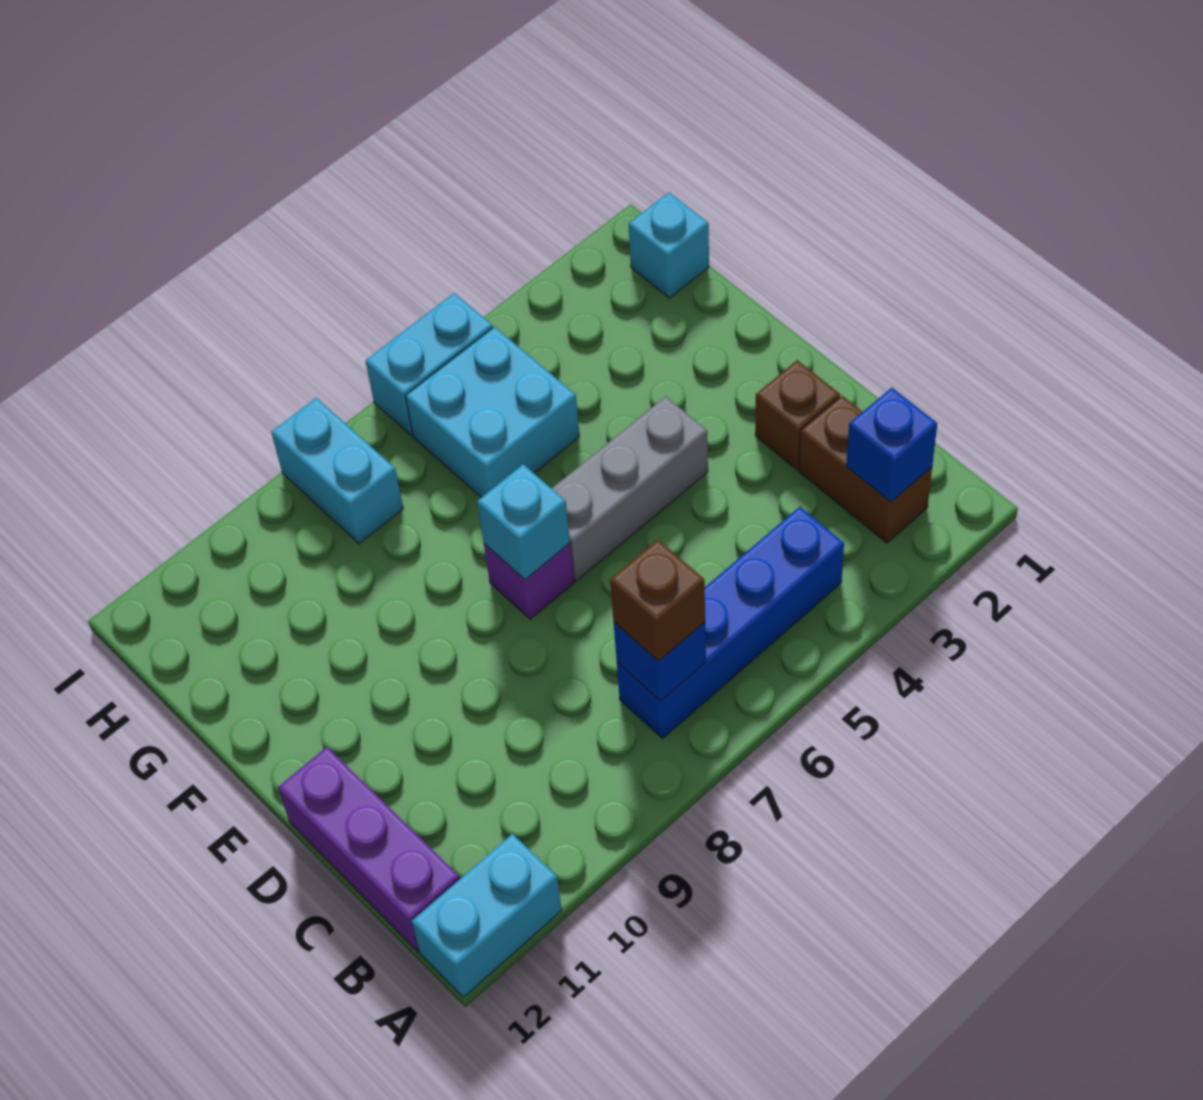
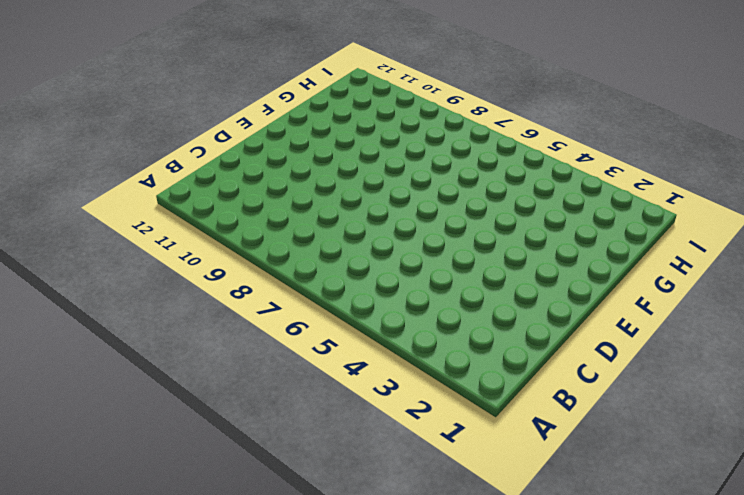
none -> cyan 1x2 brick [412,834,562,997]
none -> brown 1x2 brick [799,396,932,543]
none -> blue 1x4 brick [617,507,844,738]

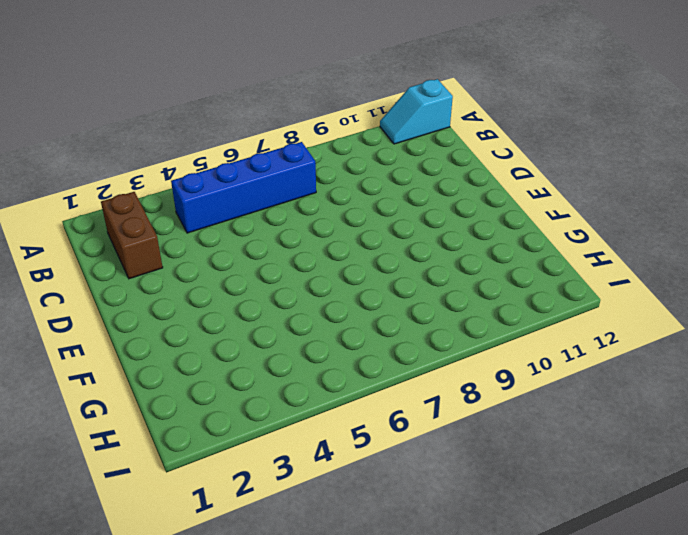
cyan 1x2 slope [380,79,453,144] -> cyan 1x2 brick [412,834,562,997]
none -> purple 1x3 brick [278,747,460,952]
none -> brown 1x1 brick [755,360,840,470]
none -> grey 1x3 brick [551,396,708,581]

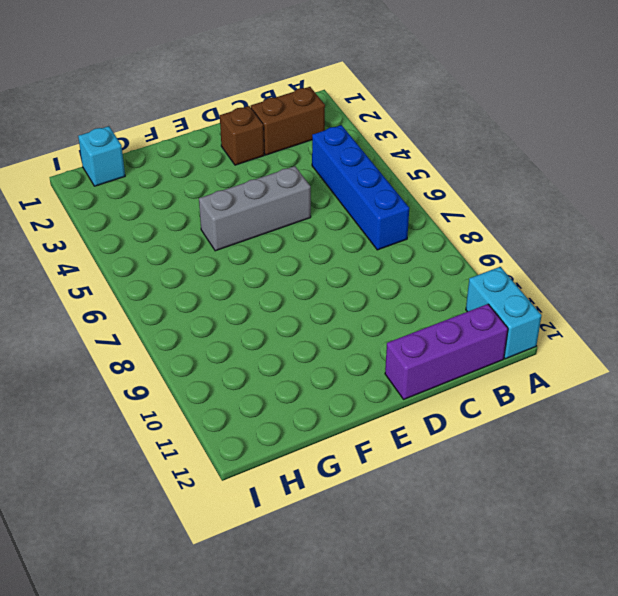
grey 1x3 brick [199,166,311,251] -> grey 1x3 brick turned to [551,396,708,581]
none -> purple 1x1 brick [484,543,574,619]
none -> cyan 2x2 brick [406,327,580,498]
none -> cyan 1x2 brick [271,398,403,544]

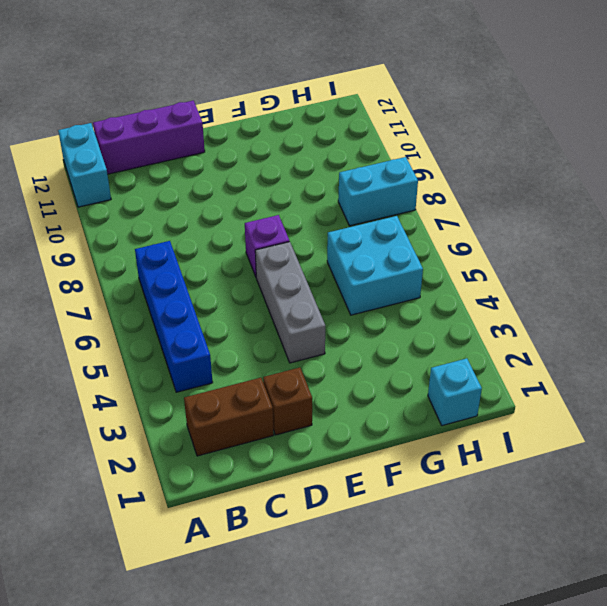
none -> cyan 1x2 brick [365,293,493,435]
none -> blue 1x1 brick [846,388,937,502]
none -> blue 1x1 brick [614,622,706,701]

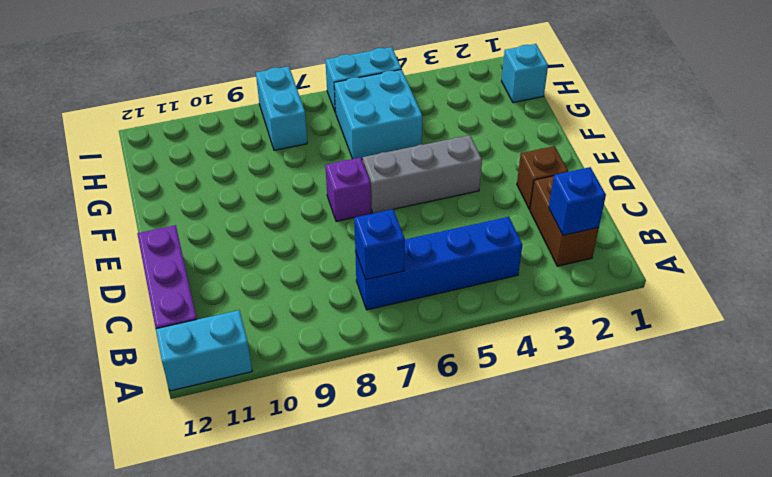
none -> cyan 1x1 brick [477,464,570,579]
none -> brown 1x1 brick [610,540,705,661]

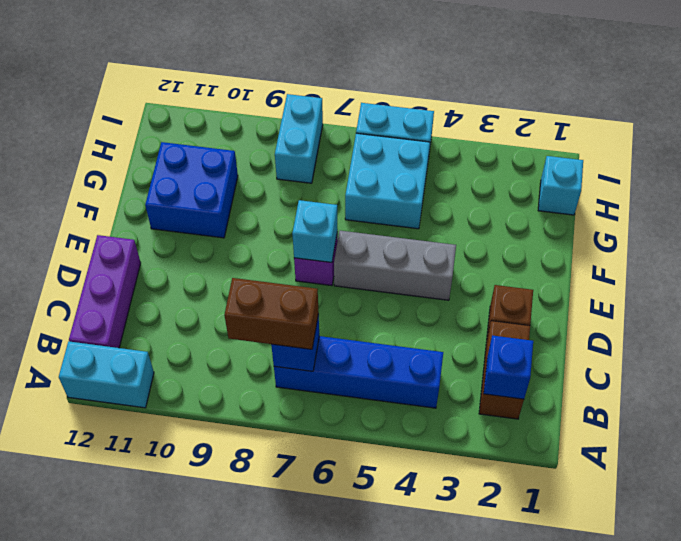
brown 1x2 brick [224,278,319,349] -> brown 1x1 brick [610,540,705,661]
blue 2x2 brick [145,142,238,238] -> none

